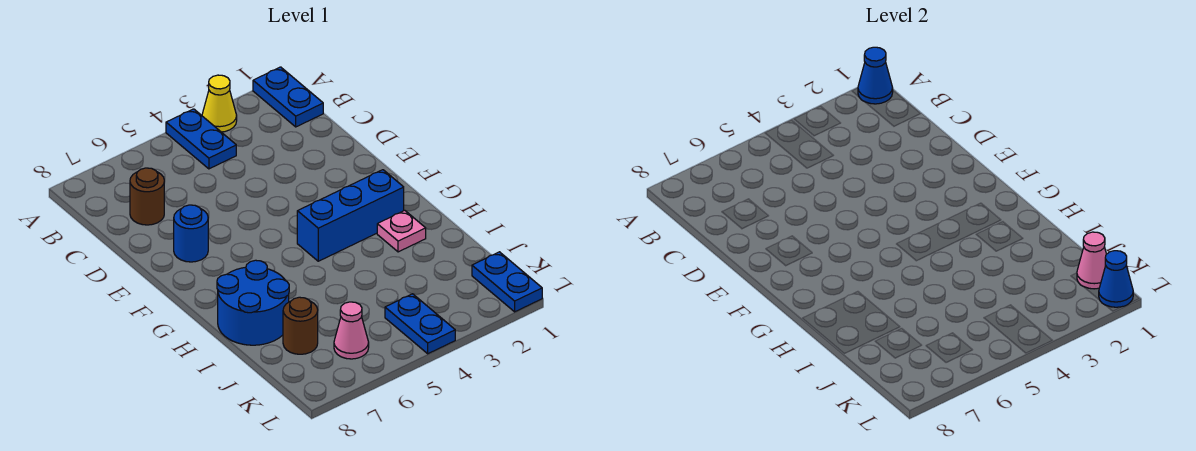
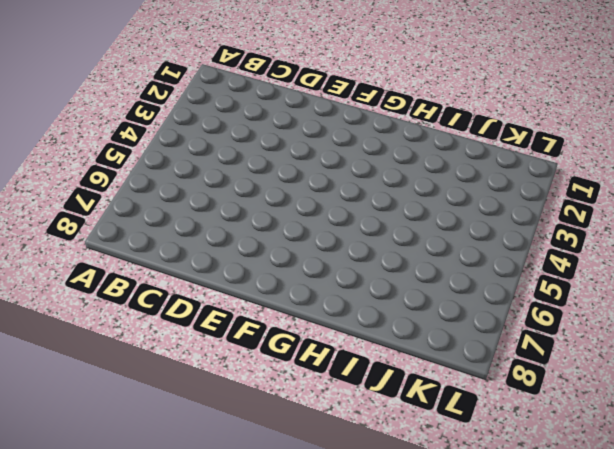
none -> blue 1x2 plate [253,67,323,127]
none -> yellow 1x1 cone [202,75,237,132]
none -> blue 1x2 plate [166,109,236,169]

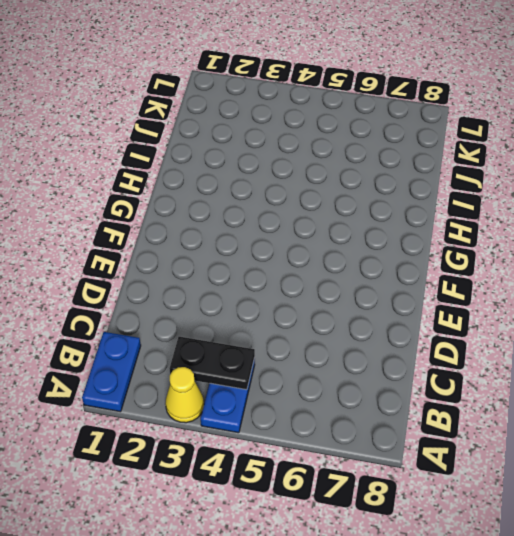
black 1x2 plate [170,337,255,390] -> none
none -> brown 1x1 round brick [130,168,164,225]
none -> blue 1x1 round brick [174,205,208,262]
none -> blue 1x3 brick [297,170,404,261]

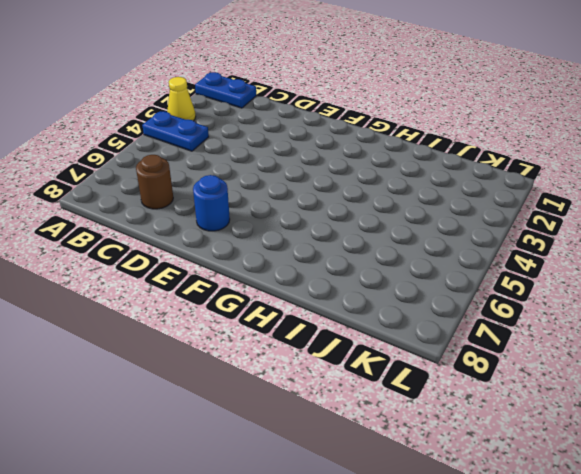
none -> blue 1x3 brick [297,170,404,261]
none -> pink 1x1 plate [377,210,426,252]
none -> blue 2x2 round brick [217,260,289,345]

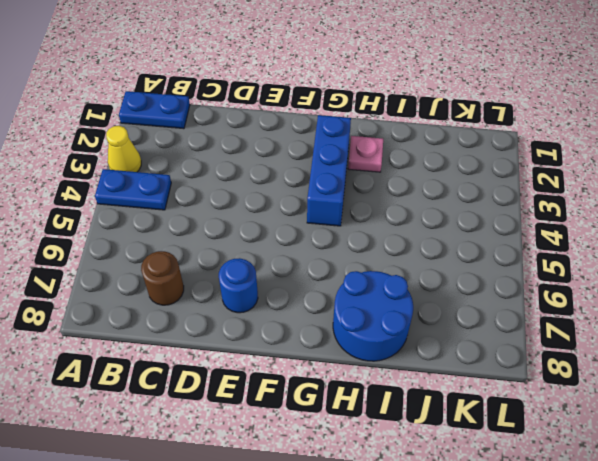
none -> brown 1x1 round brick [283,297,318,354]
none -> blue 1x2 plate [472,252,542,312]
none -> blue 1x2 plate [385,294,455,354]

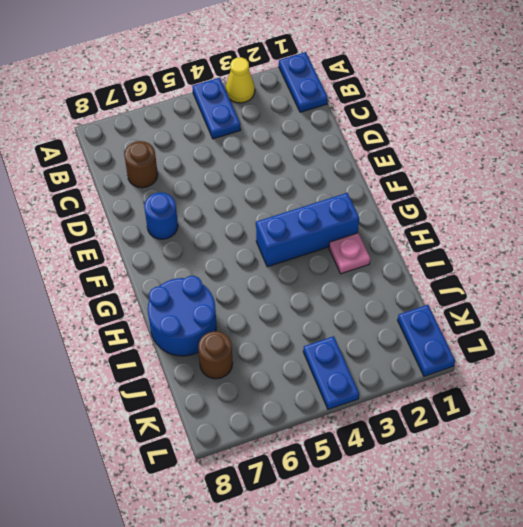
none -> pink 1x1 cone [334,302,369,359]
none -> blue 1x1 cone [858,47,893,104]
none -> pink 1x1 cone [1077,232,1106,289]

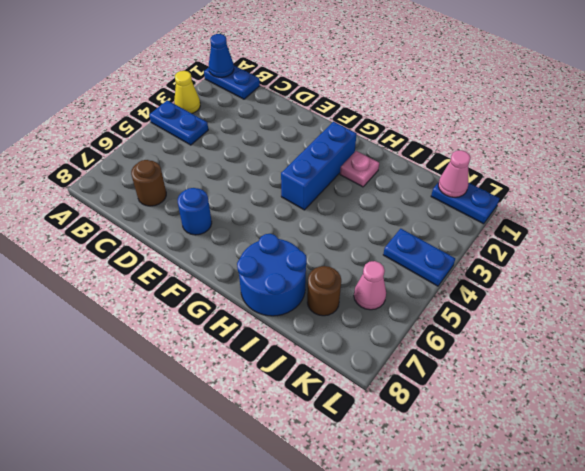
none -> blue 1x1 cone [1099,251,1133,307]

